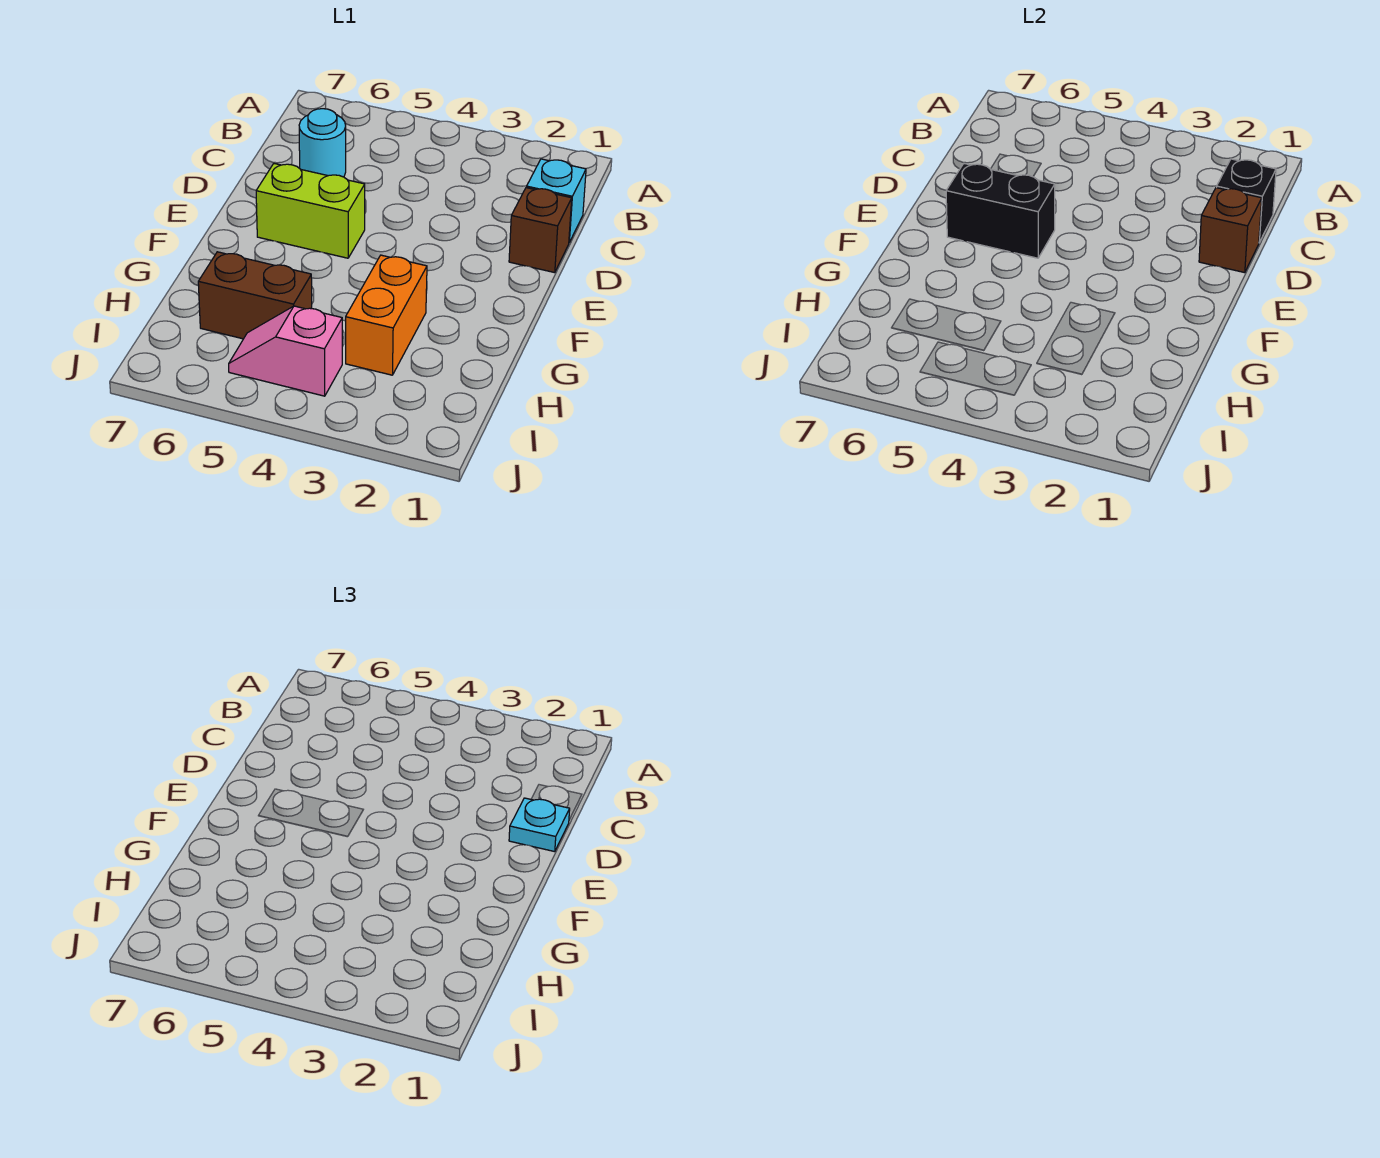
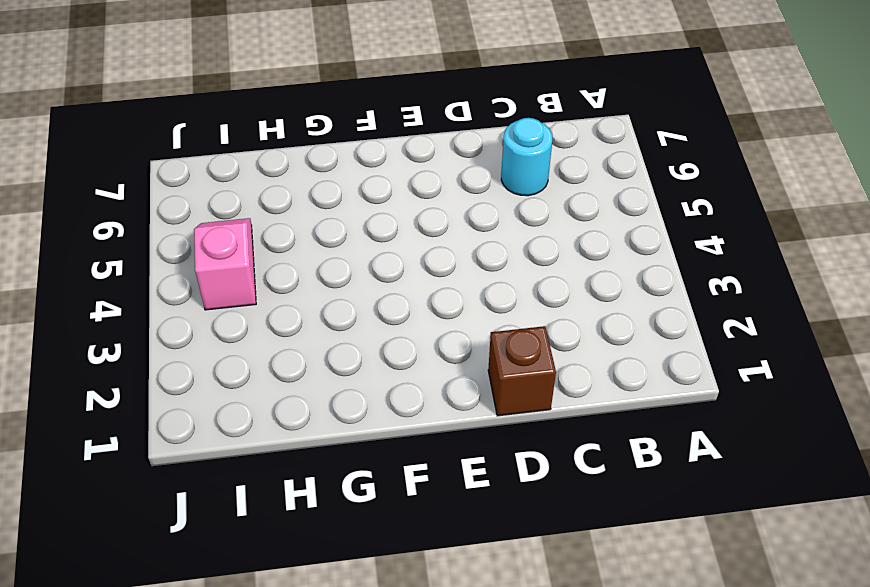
none -> cyan 1x1 brick [527,159,586,242]
none -> lime 1x2 brick [256,164,365,258]

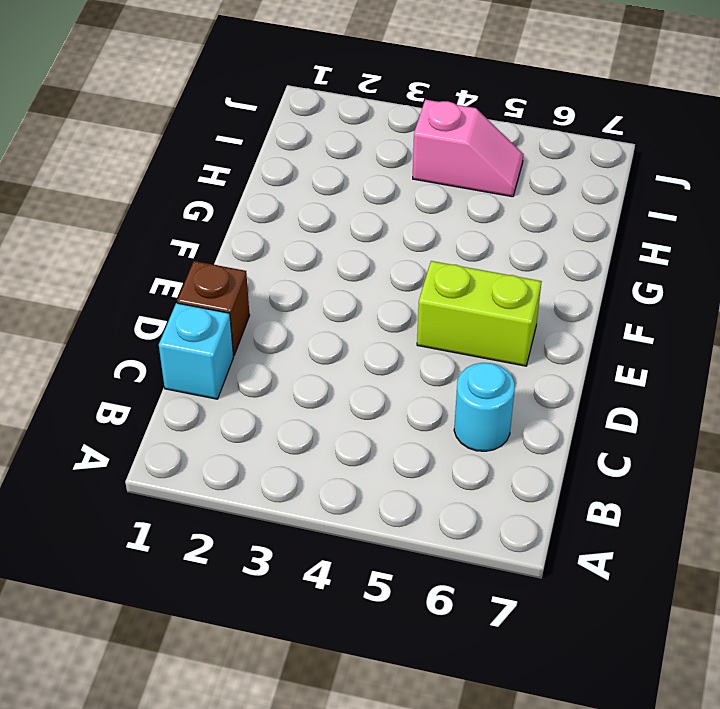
none -> orange 1x2 brick [346,255,427,375]
none -> brown 1x2 brick [198,252,312,339]

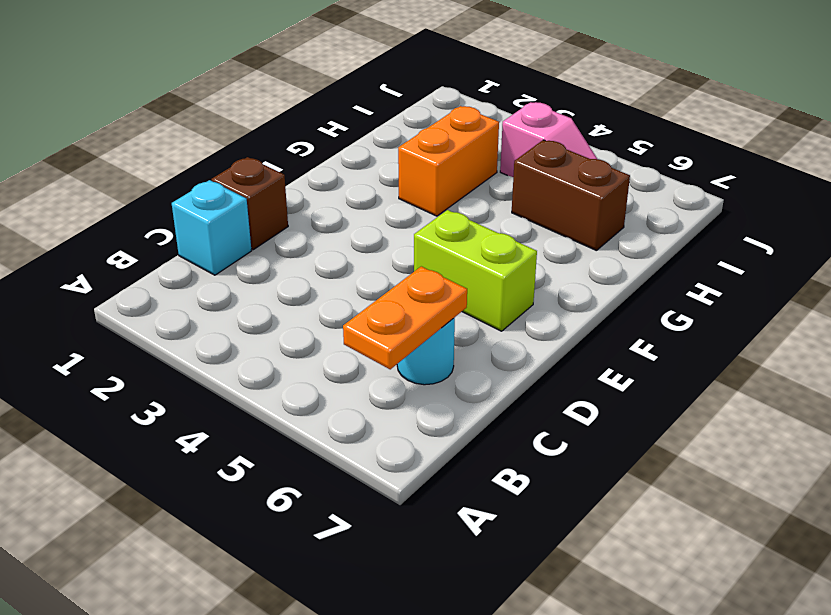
orange 1x2 plate [343,266,467,369] -> none
none -> black 1x1 brick [1217,159,1276,242]
none -> brown 1x1 brick [1199,188,1262,273]

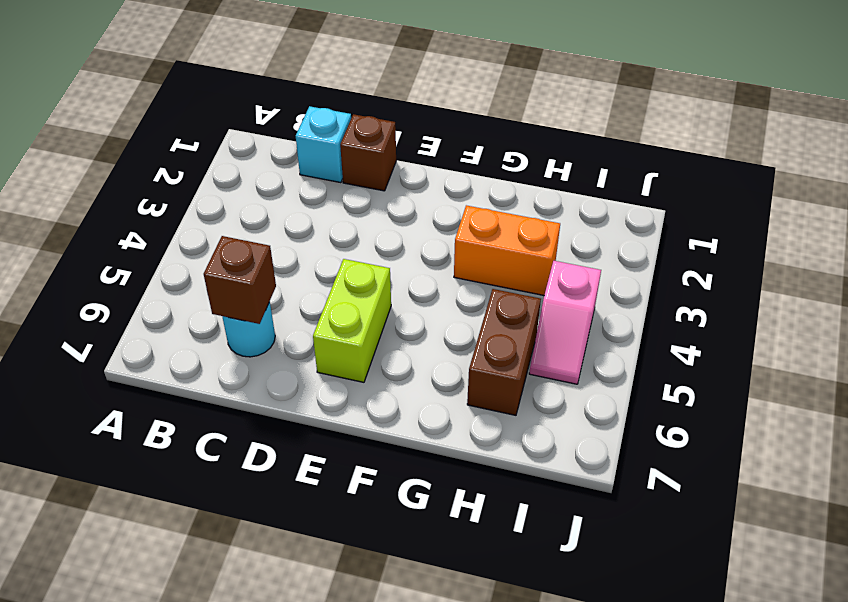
brown 1x1 brick [204,236,276,324] -> brown 1x1 brick moved to [1199,188,1262,273]
none -> black 1x1 brick [1217,159,1276,242]
none -> black 1x2 brick [946,164,1055,258]

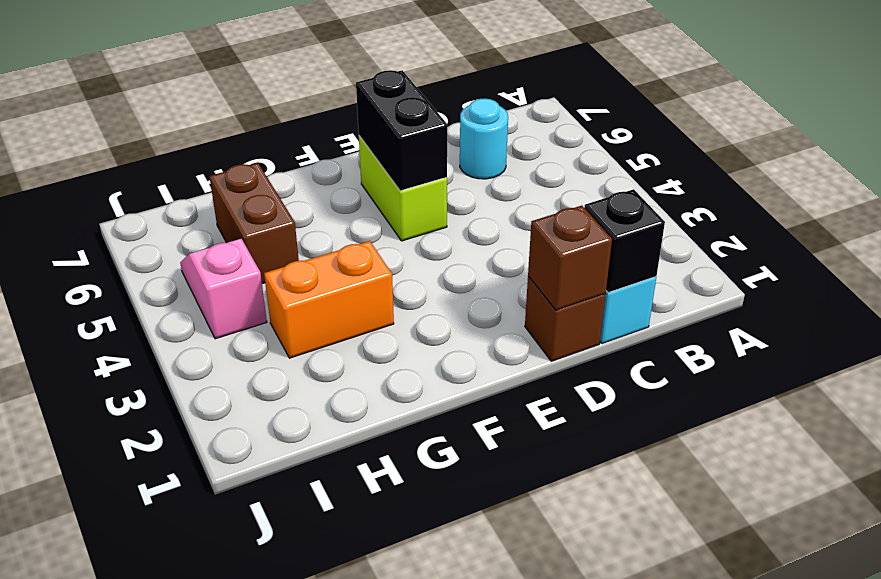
none -> cyan 1x1 plate [509,798,570,852]

